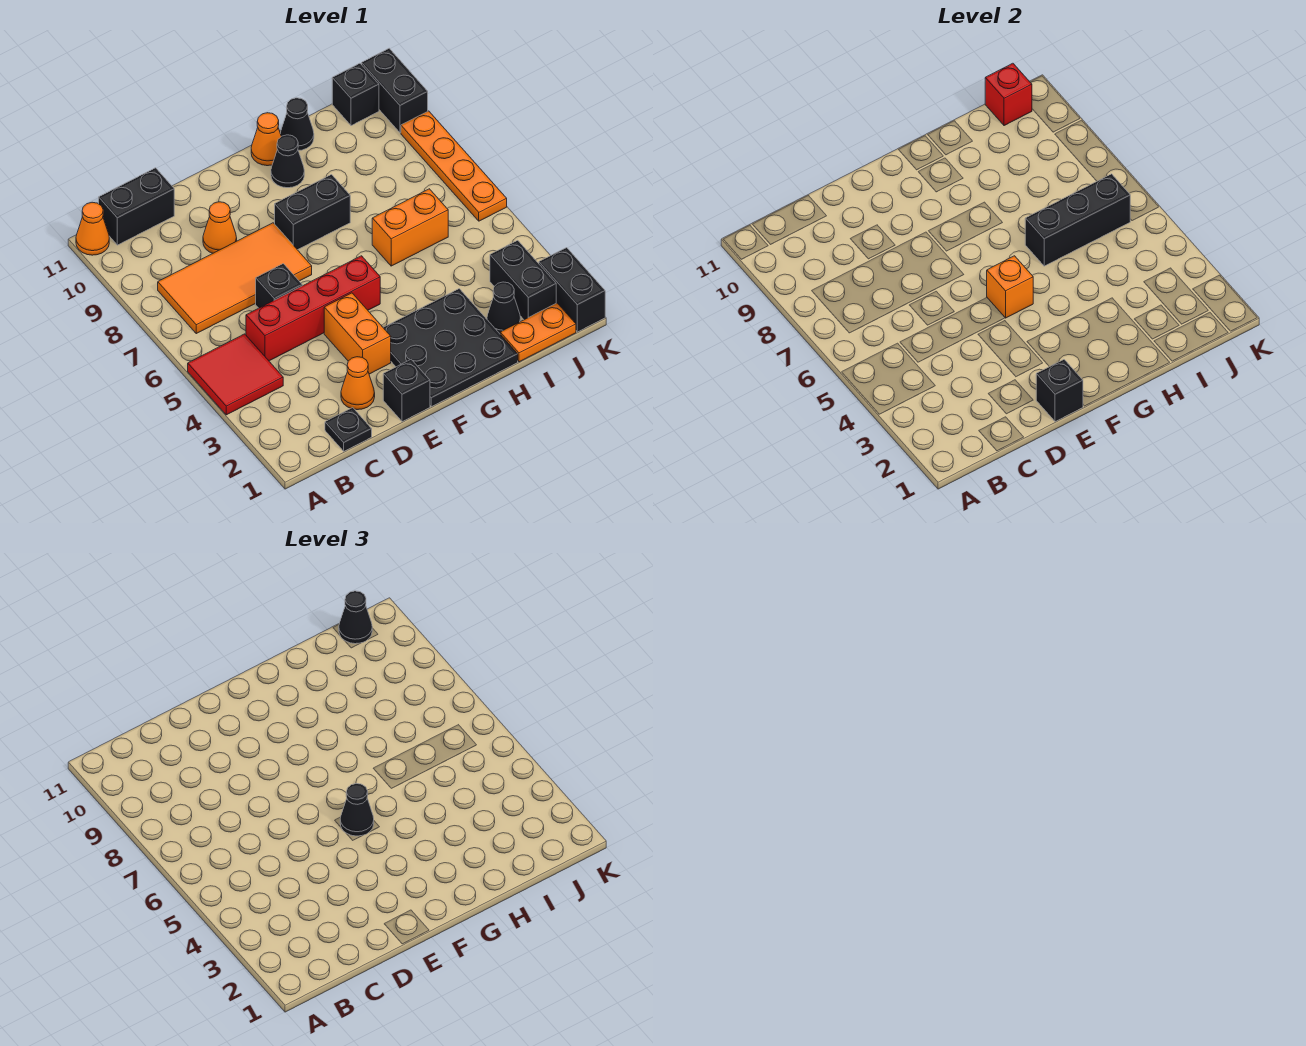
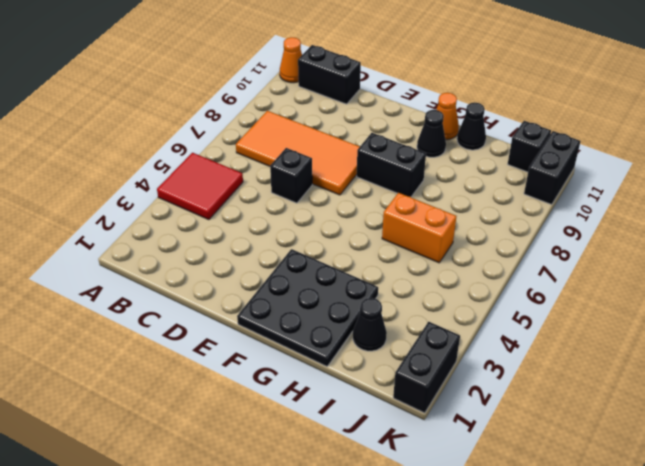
none -> black 1x1 plate [325,408,372,451]
none -> red 1x4 brick [246,256,380,361]
none -> orange 1x1 cone [341,357,375,410]
none -> orange 1x1 cone [203,202,237,253]

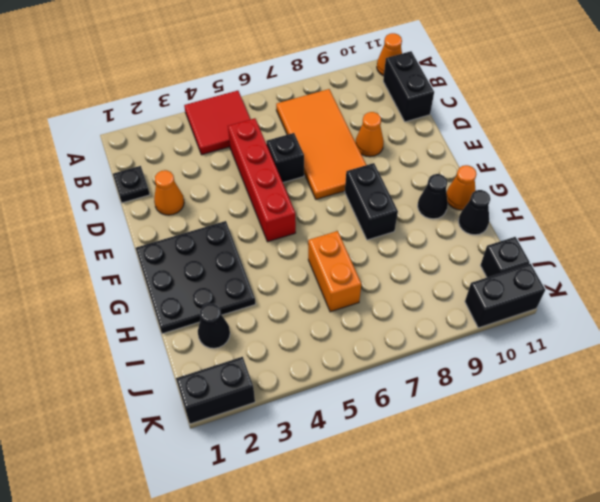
none -> black 1x1 brick [383,360,430,422]
none -> orange 1x2 brick [324,293,391,374]
none -> orange 1x2 plate [500,303,576,362]
none -> black 1x2 brick [490,240,556,320]

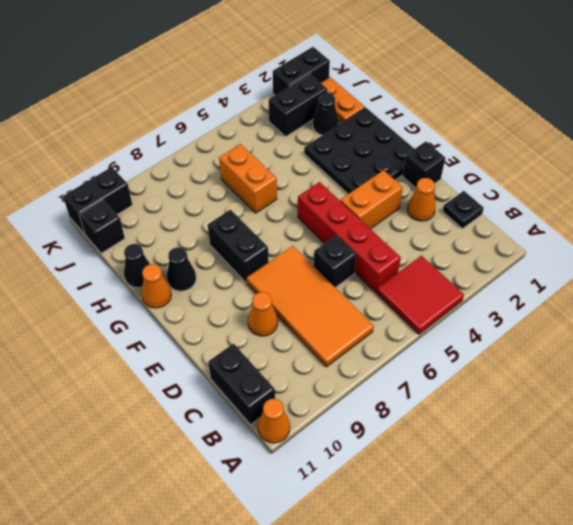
none -> orange 1x4 plate [401,111,507,221]
none -> black 1x1 brick [1036,360,1083,422]
none -> orange 1x1 brick [987,256,1033,318]
none -> black 1x3 brick [1025,174,1130,266]

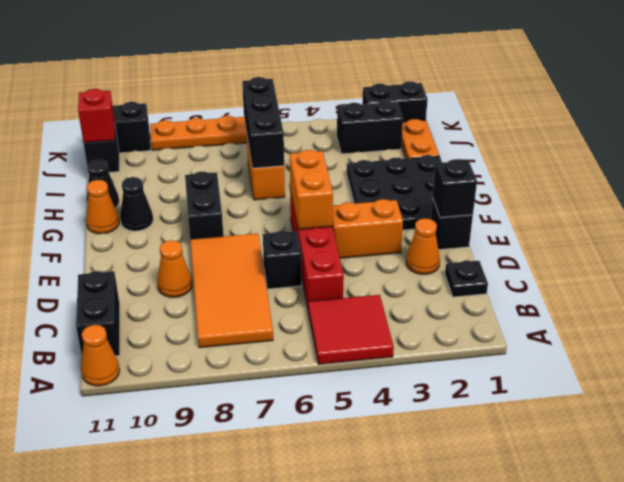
orange 1x2 brick [290,150,333,230] -> orange 1x1 brick [987,256,1033,318]
none -> black 1x1 cone [487,282,521,334]
none -> black 1x1 cone [340,784,374,836]
none -> black 1x1 cone [339,591,372,644]

